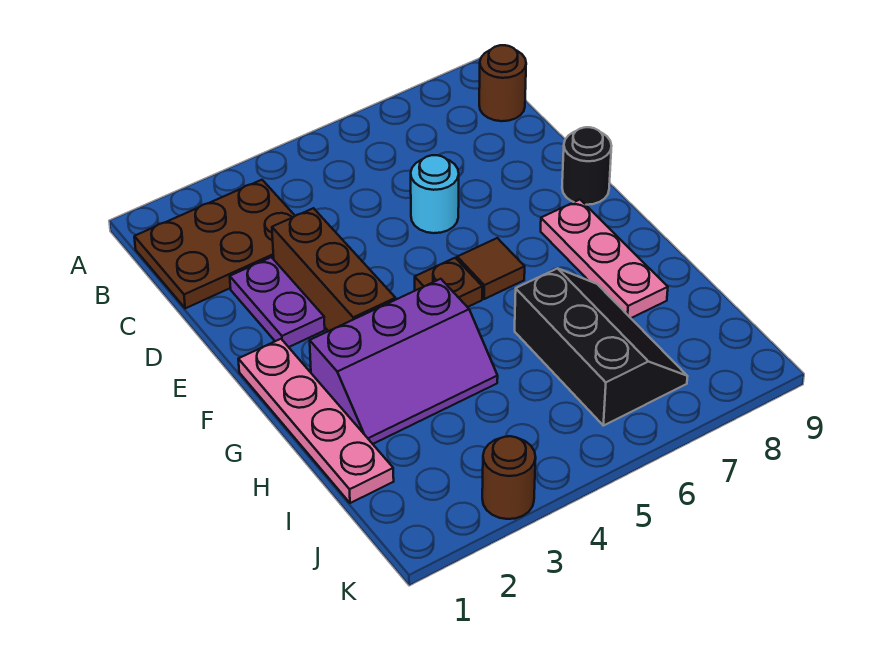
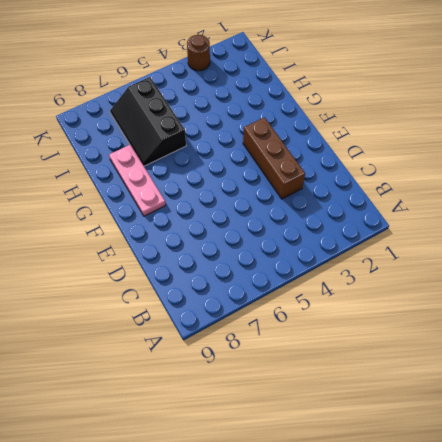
none -> brown 2x3 plate [134,180,295,308]
none -> brown 1x1 round brick [479,45,526,121]
none -> purple 1x2 plate [230,257,325,347]

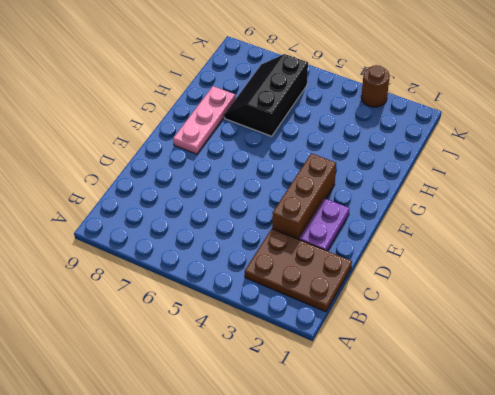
none -> brown 1x1 round brick [479,45,526,121]
none -> cyan 1x1 round brick [411,155,459,233]
none -> black 1x1 round brick [562,127,611,205]

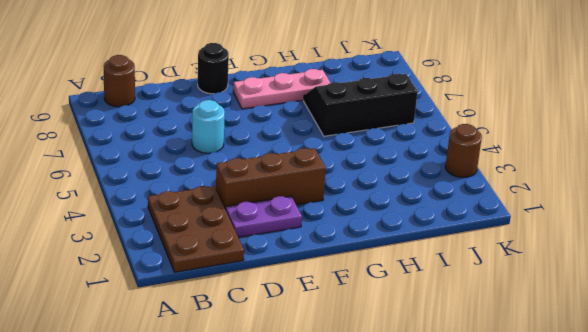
none -> pink 1x4 plate [238,339,394,503]
none -> brown 1x1 plate [415,258,482,307]
none -> brown 1x1 tile [457,238,525,299]

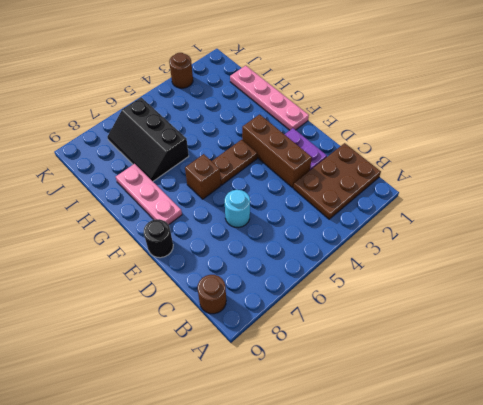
brown 1x2 plate [212,140,257,185] -> brown 1x1 plate [415,258,482,307]
brown 1x1 brick [185,154,221,199] -> brown 1x1 tile [457,238,525,299]
none -> purple 2x3 slope [310,279,498,444]

